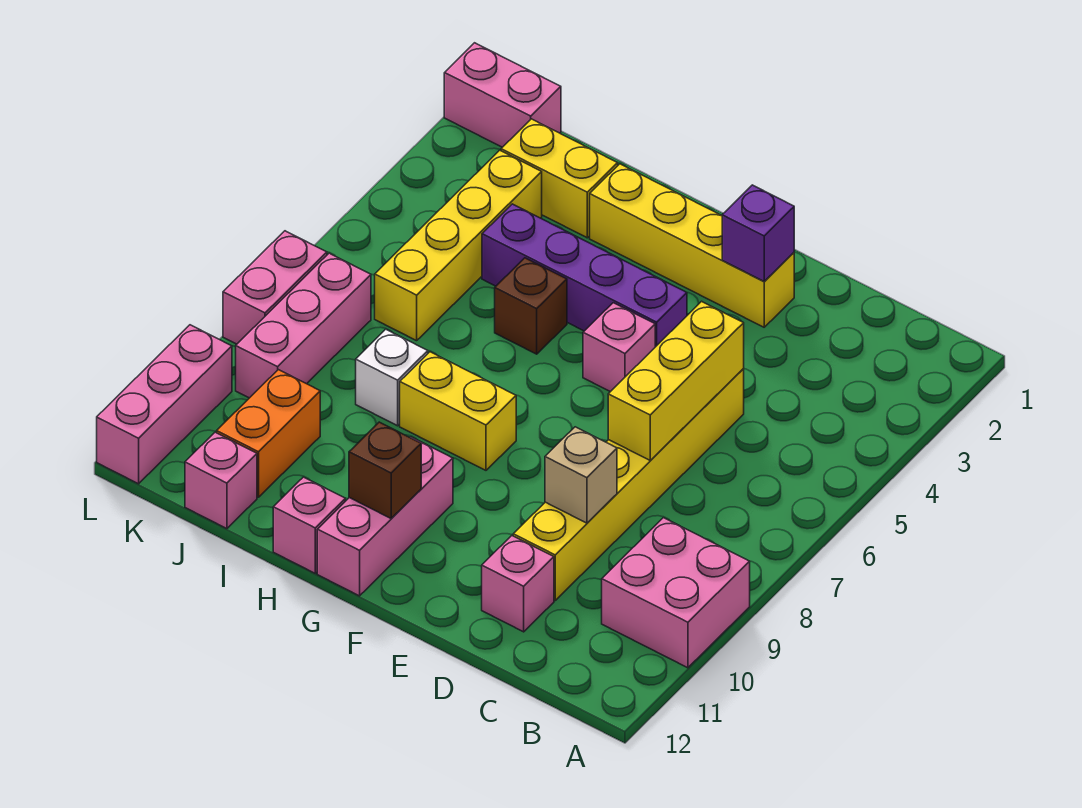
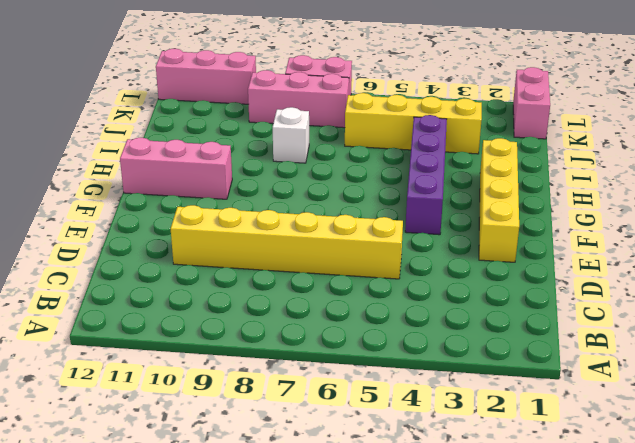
none -> pink 2x2 brick [602,518,750,668]
none -> pink 1x1 brick [482,536,554,632]
none -> pink 1x1 brick [583,303,655,392]

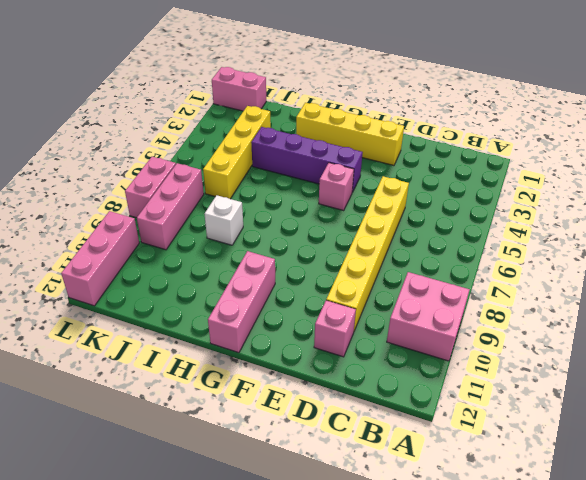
none -> yellow 1x2 brick [400,352,516,470]
none -> brown 1x1 brick [495,258,567,354]
none -> pink 1x1 brick [273,477,345,573]

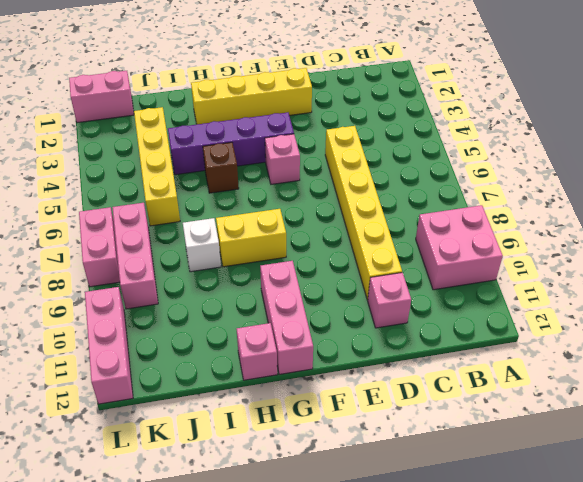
none -> yellow 1x2 brick [501,119,618,238]
none -> orange 1x2 brick [217,370,320,497]
none -> pink 1x1 brick [185,432,257,529]

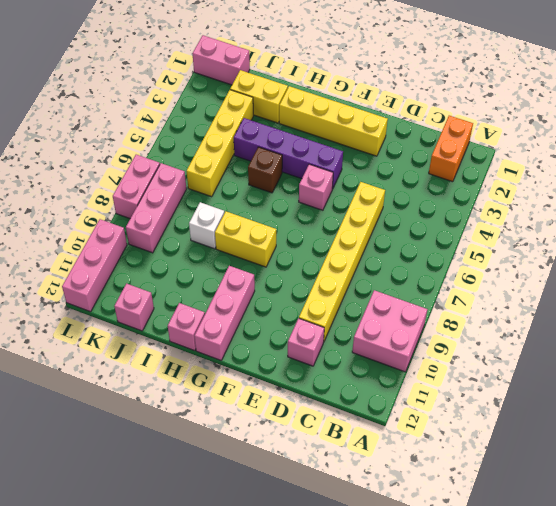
orange 1x2 brick [429,116,473,182] -> orange 1x2 brick moved to [217,370,320,497]
none -> yellow 1x3 brick [608,301,744,461]
none -> tan 1x1 brick [545,427,617,523]
none -> purple 1x1 brick [722,185,794,281]

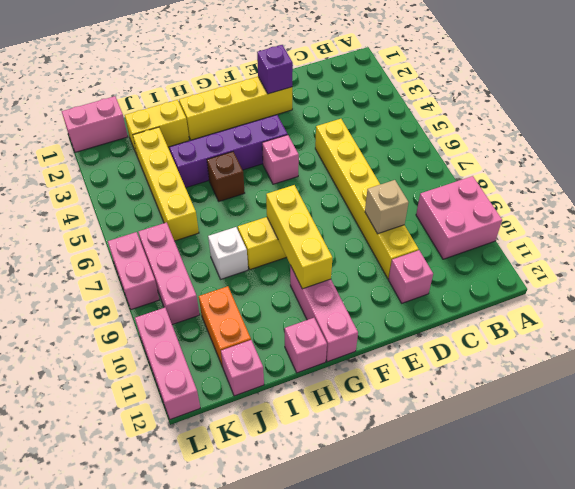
yellow 1x3 brick [266,185,332,289] -> yellow 1x3 brick moved to [608,301,744,461]
none -> brown 1x1 brick [349,422,421,518]

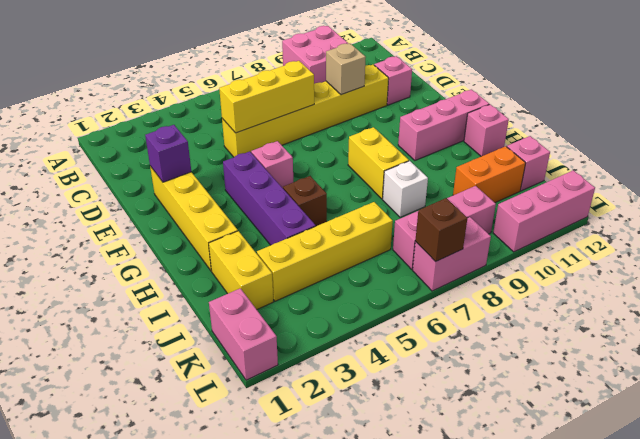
brown 1x1 brick [415,198,467,262] -> brown 1x1 brick moved to [349,422,421,518]

